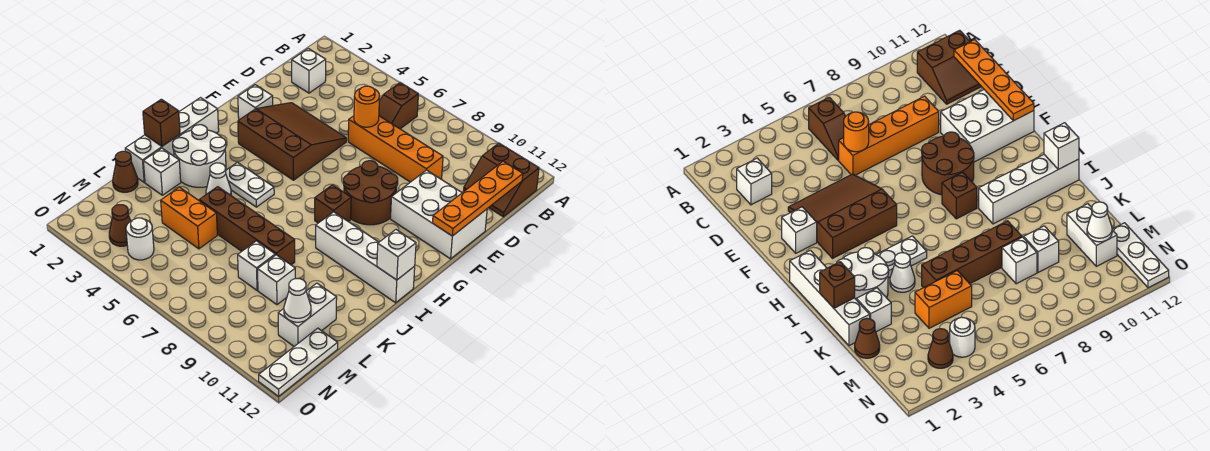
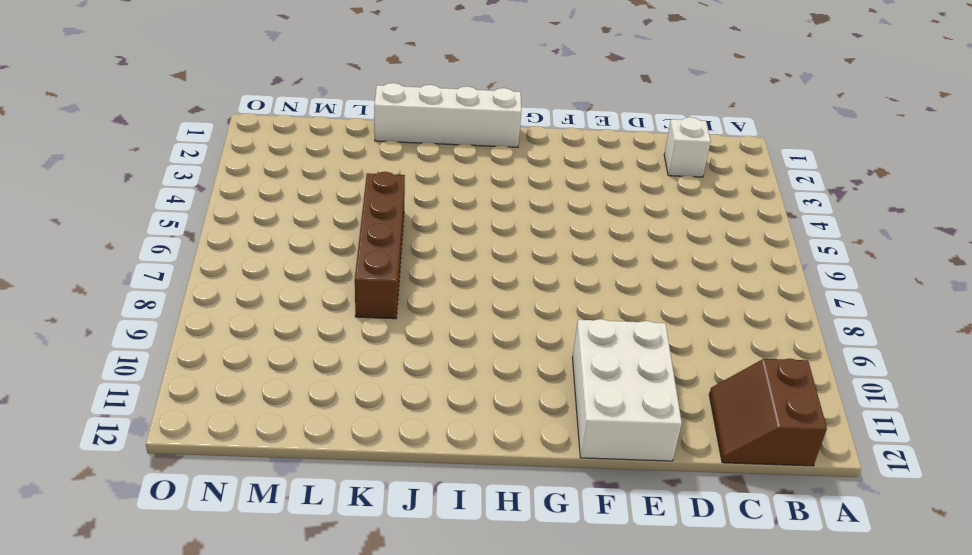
none -> brown 1x2 slope [379,83,418,129]
none -> orange 1x4 brick [348,116,443,182]
none -> brown 3x3 slope [238,103,347,180]

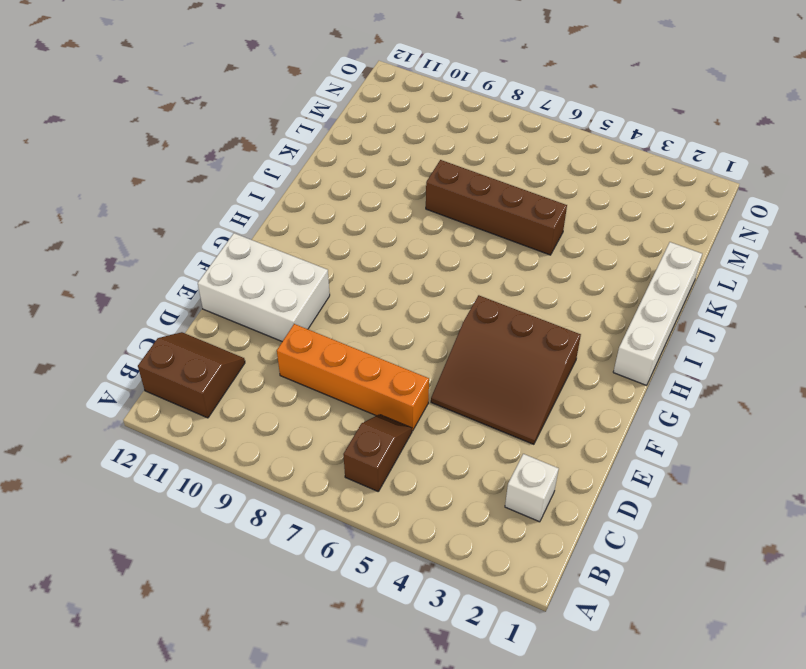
none -> white 1x1 brick [238,85,273,120]
none -> brown 2x2 round brick [344,161,398,225]
none -> brown 1x1 brick [315,185,351,223]

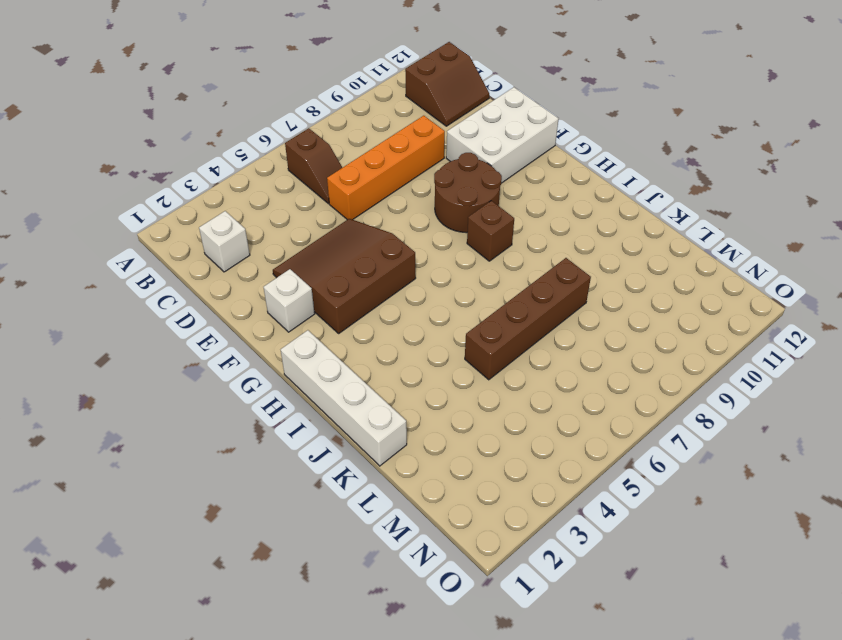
none -> white 2x2 round brick [173,125,226,187]
none -> white 1x2 plate [226,162,274,207]
none -> white 1x4 brick [316,212,415,303]

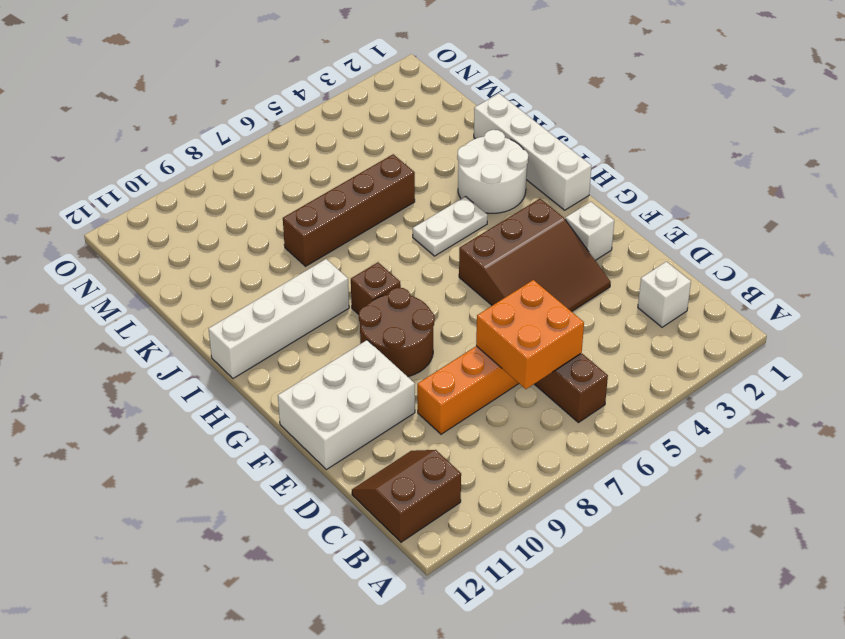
orange 2x2 brick [476,280,584,389] -> orange 1x1 round brick [354,86,380,127]
none -> white 1x1 cone [206,163,231,195]
none -> white 1x1 brick [143,148,181,195]
none -> brown 1x1 cone [113,151,138,192]

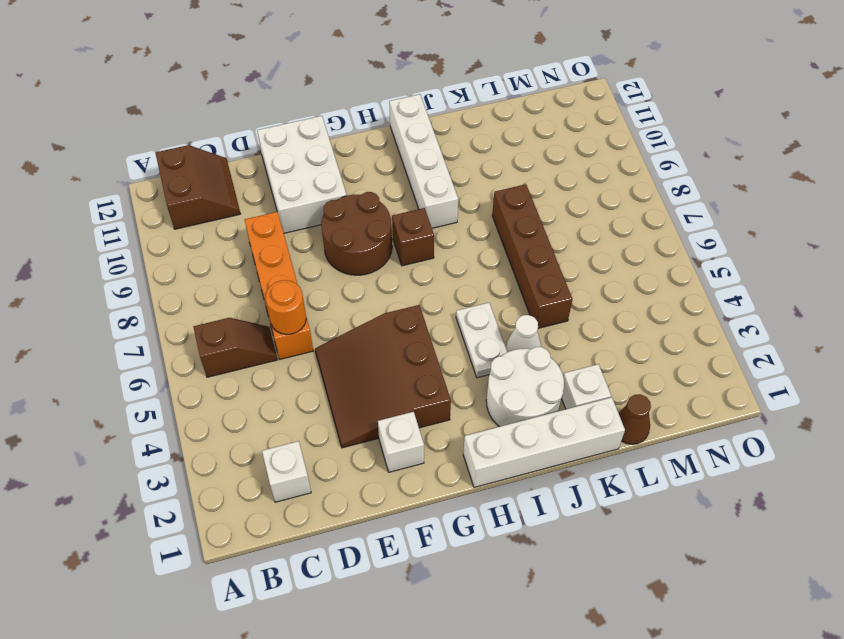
none -> orange 1x2 brick [161,187,217,249]
none -> white 1x1 brick [238,241,275,290]
none -> white 1x1 brick [258,255,295,305]

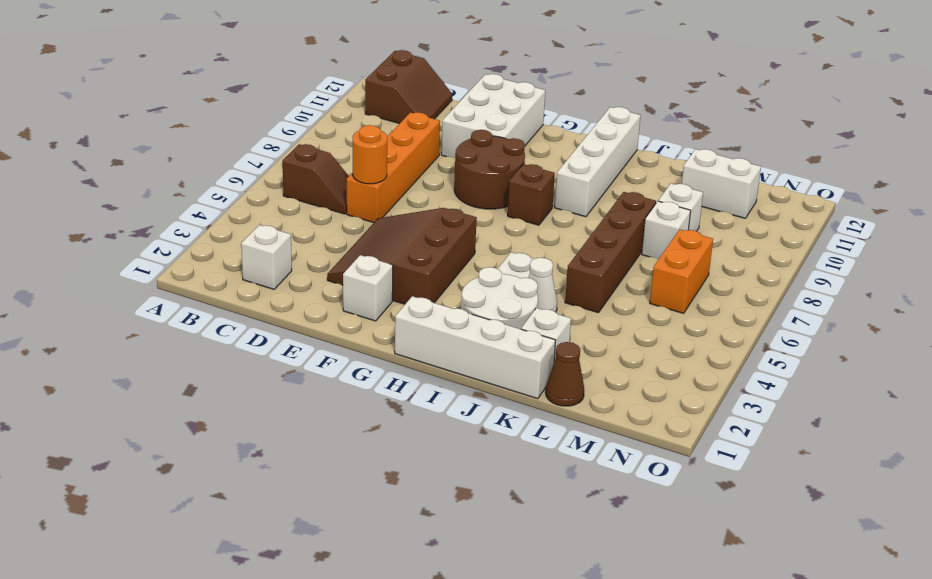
orange 1x2 brick [650,229,713,313] -> orange 1x2 brick moved to [161,187,217,249]
none -> white 1x3 plate [259,328,338,396]
none -> brown 1x1 cone [109,205,131,246]
none -> white 1x1 round brick [126,218,154,260]

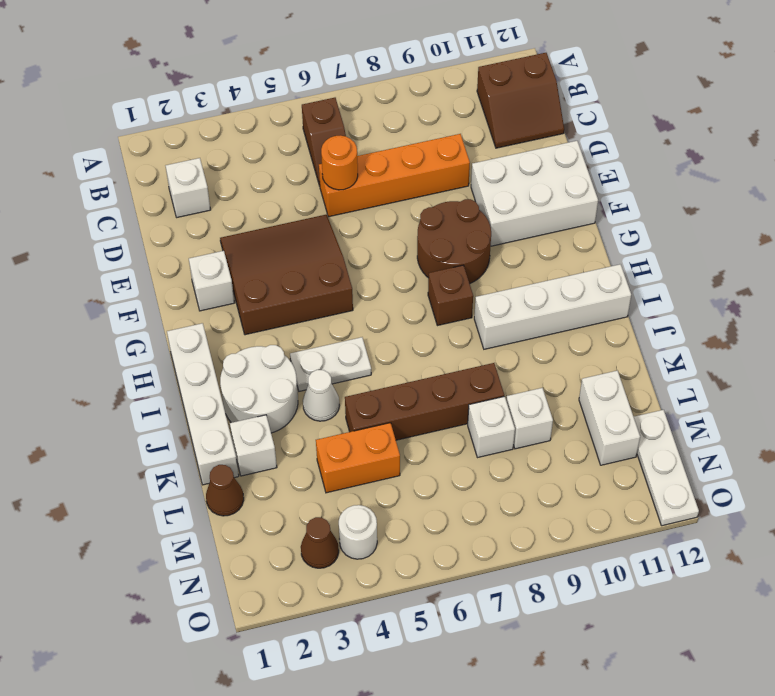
none -> orange 1x4 plate [433,161,523,236]
none -> white 1x1 brick [377,230,416,280]
none -> brown 1x1 brick [143,99,180,146]

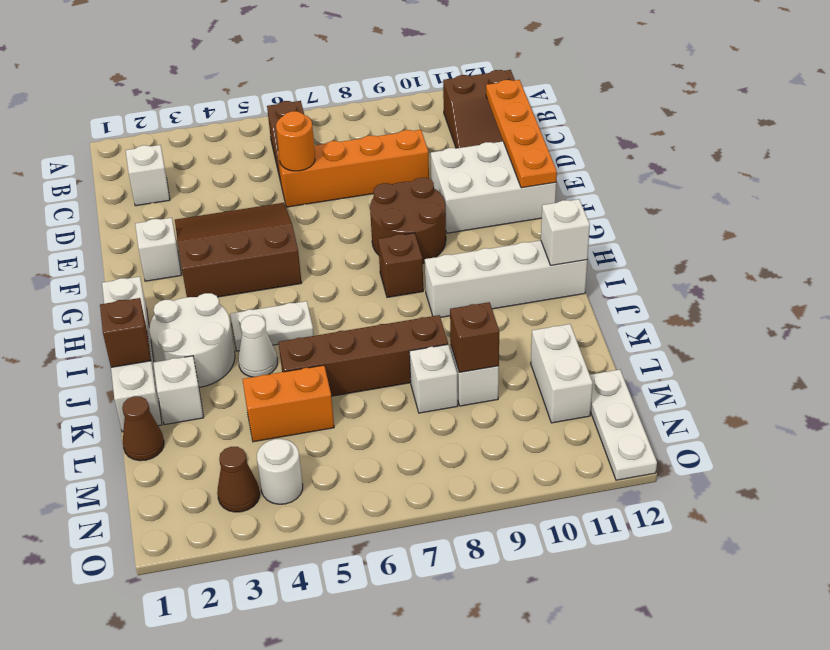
brown 1x1 brick [450,302,499,372] -> none
none -> white 1x1 cone [284,278,311,322]

